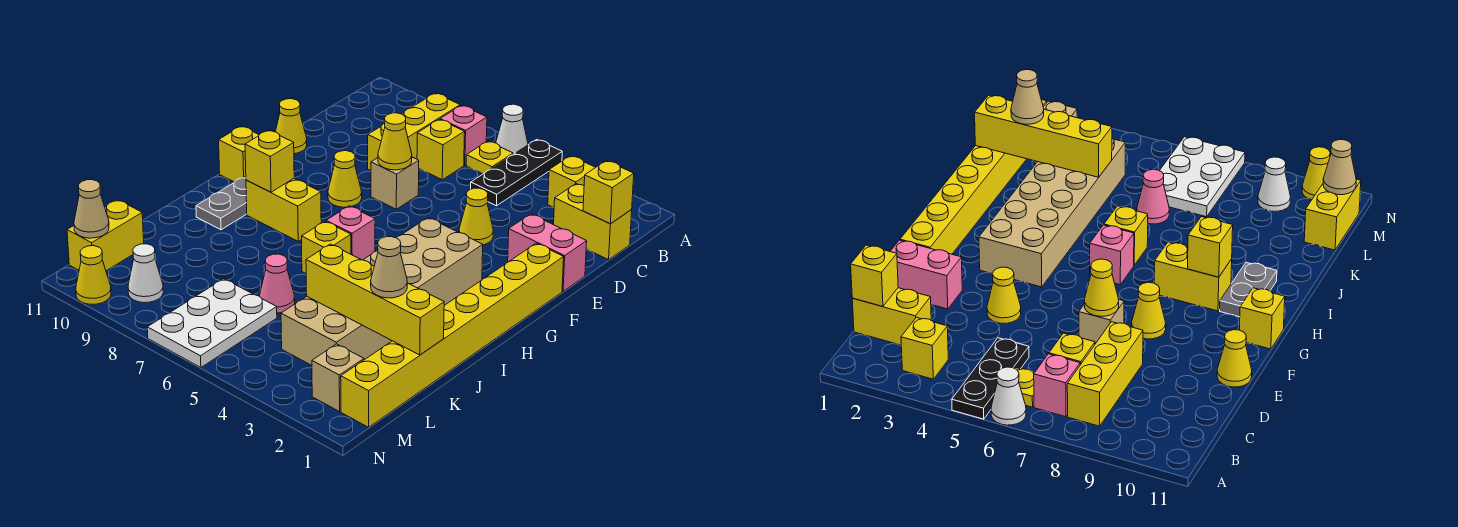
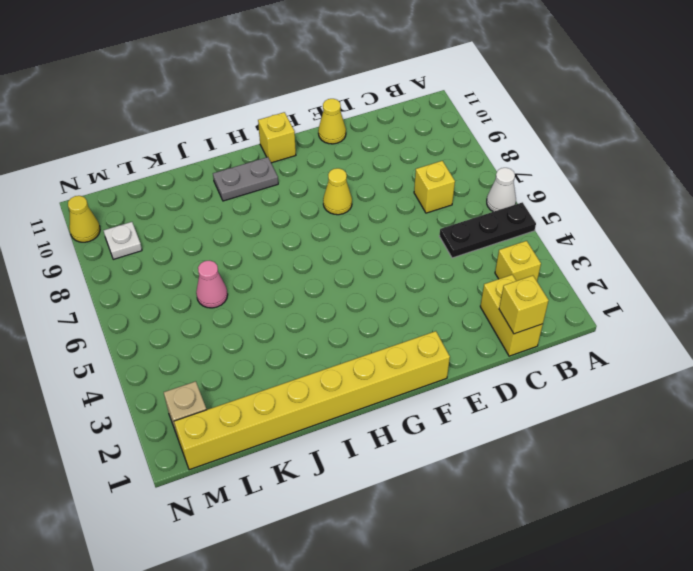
white 1x1 plate [104,222,142,259] -> white 1x1 cone [128,244,163,303]
none -> yellow 1x1 plate [466,141,513,174]
none -> pink 1x1 brick [440,105,487,165]
none -> yellow 1x3 brick [368,93,460,171]
none -> pink 1x2 brick [508,214,587,291]

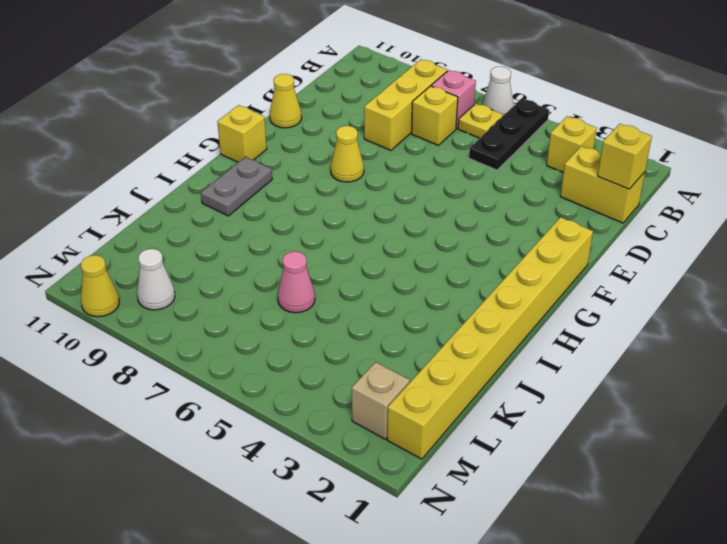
none -> pink 1x2 brick [508,214,587,291]
none -> yellow 1x1 cone [459,188,493,245]
none -> tan 1x1 brick [371,157,419,209]
none -> tan 2x6 brick [281,218,483,365]

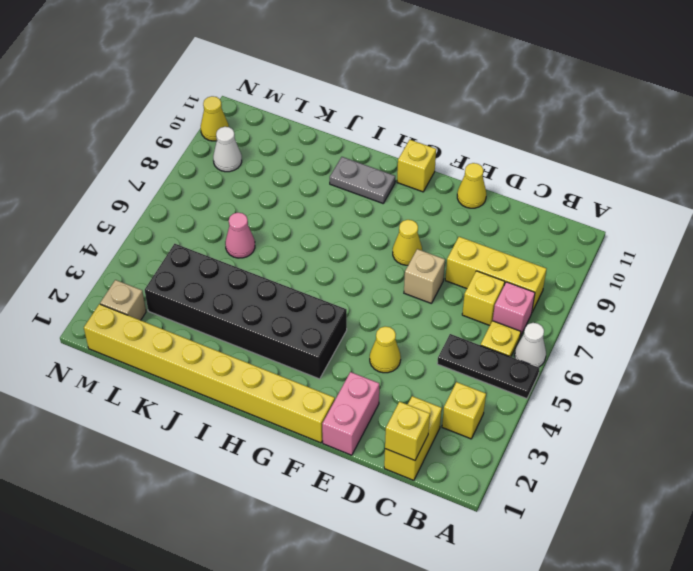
black 2x6 brick [145,244,347,379] -> tan 2x6 brick [281,218,483,365]
none -> pink 1x1 brick [326,206,375,260]
none -> yellow 1x2 brick [246,179,321,241]
none -> yellow 1x1 brick [302,221,351,273]
none -> white 2x3 plate [147,279,277,368]

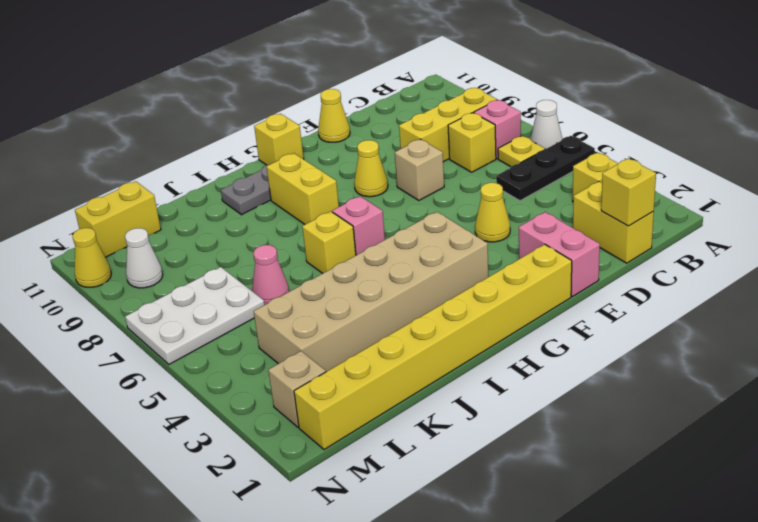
none -> yellow 1x1 cone [378,113,412,170]
none -> yellow 1x1 brick [245,130,294,192]
none -> yellow 1x4 brick [306,244,444,355]
none -> tan 1x1 cone [74,180,109,238]

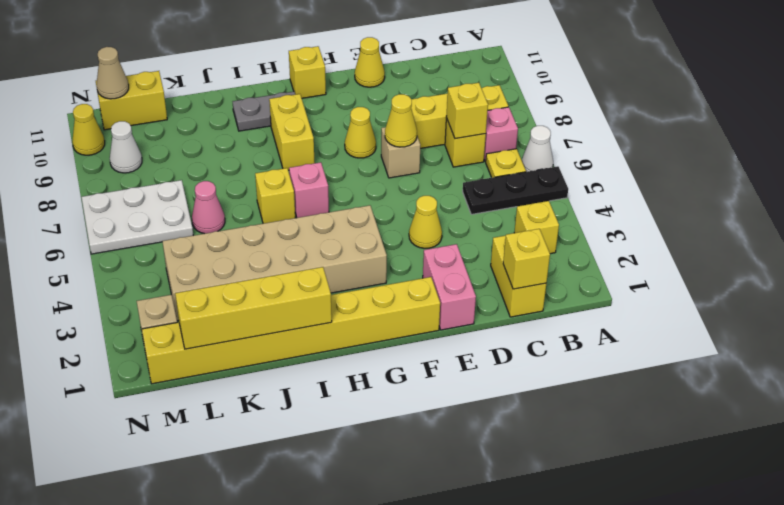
yellow 1x1 brick [446,83,488,139] -> yellow 1x1 brick moved to [245,130,294,192]
yellow 1x4 brick [175,267,332,349] -> yellow 1x4 brick turned to [306,244,444,355]
none -> tan 1x1 cone [371,237,407,298]

